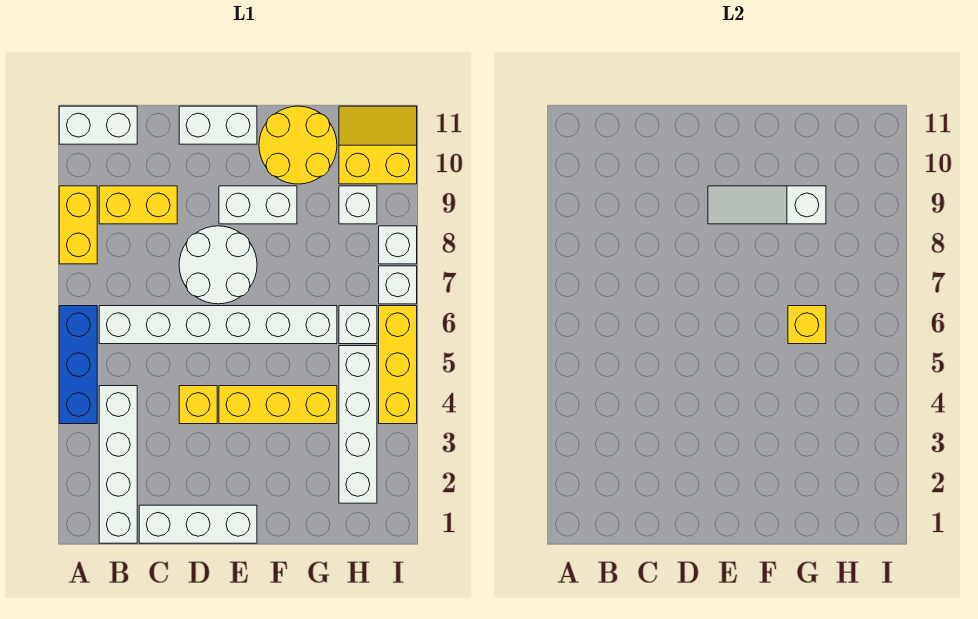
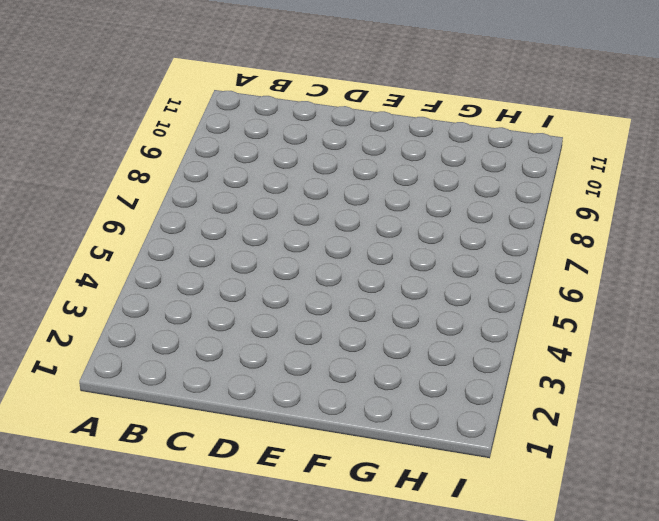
none -> blue 1x3 brick [59,306,97,424]
none -> yellow 1x2 brick [59,186,97,264]
none -> white 1x2 brick [59,106,137,144]

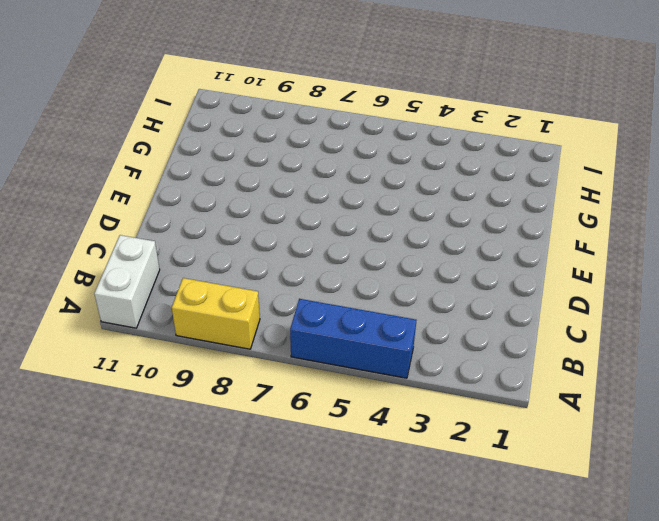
none -> white 1x4 brick [99,386,137,543]
none -> white 1x6 brick [99,306,337,344]
none -> yellow 1x2 brick [99,186,177,224]

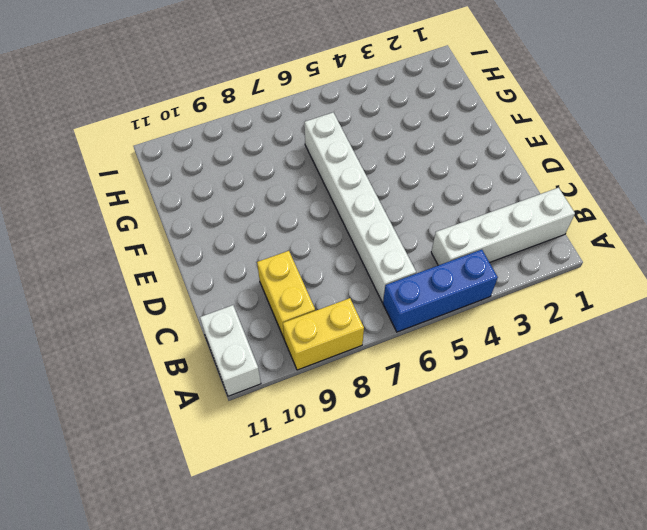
none -> white 1x3 brick [139,505,257,543]
none -> yellow 1x1 brick [179,386,217,424]
none -> white 2x2 round brick [179,226,257,304]

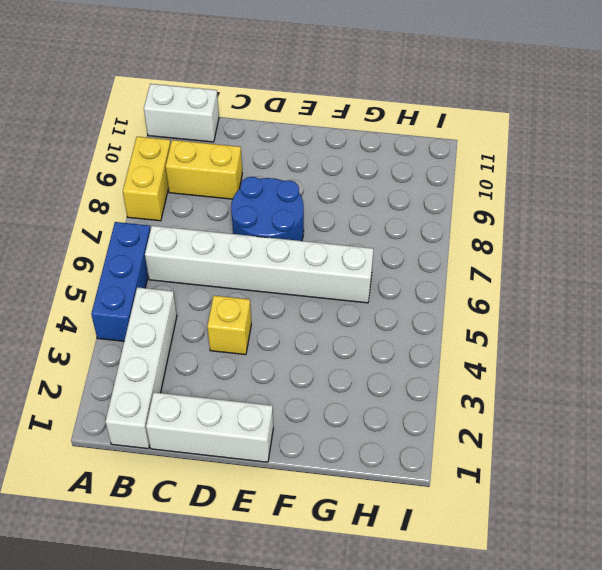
blue 2x2 round brick [231,177,304,241] -> white 2x2 round brick [179,226,257,304]
none -> white 1x2 brick [179,106,257,144]
none -> yellow 1x3 brick [219,386,337,424]
none -> white 1x2 brick [219,186,297,224]

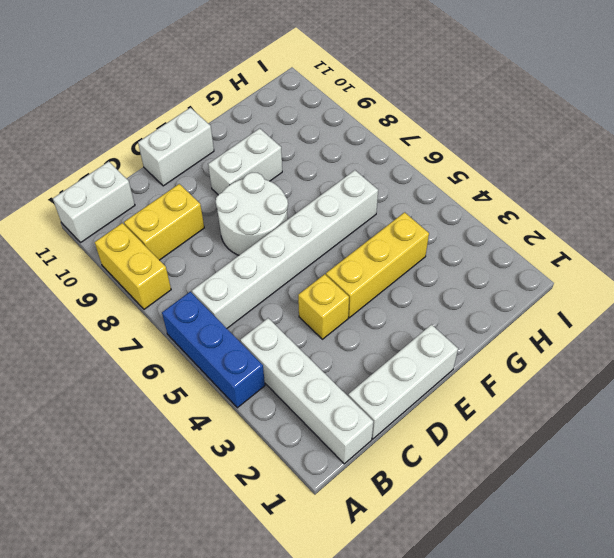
none -> yellow 2x2 round brick [259,106,337,184]
none -> white 1x4 brick [339,346,377,503]
none -> white 1x1 brick [339,306,377,344]

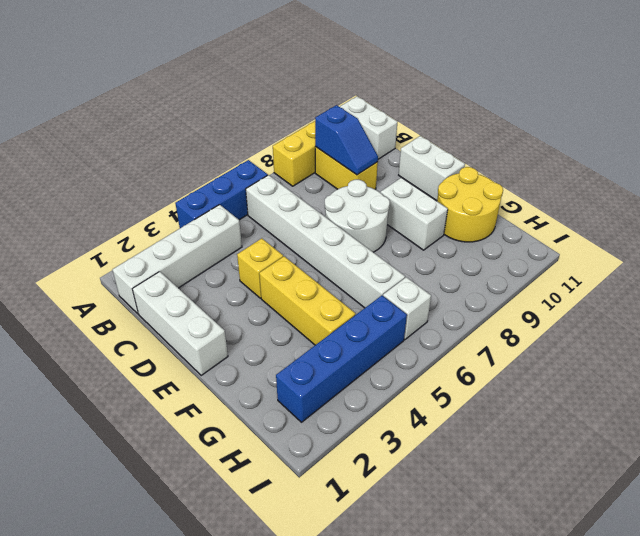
blue 1x2 slope [315,105,378,175] -> none
blue 1x4 brick [276,296,407,422] -> white 1x4 brick [339,346,377,503]
none -> white 1x1 brick [339,186,377,224]
none -> yellow 2x2 slope [339,106,417,184]
none -> yellow 1x3 brick [379,306,417,424]

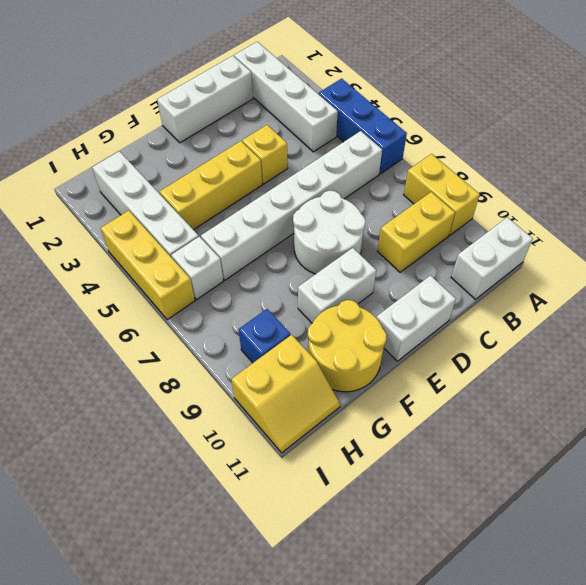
blue 1x1 brick [239,309,290,363] -> white 1x1 brick [339,186,377,224]
none -> white 1x1 brick [379,266,417,304]
none -> white 1x1 brick [379,226,417,264]
none -> white 1x3 slope [708,186,826,224]

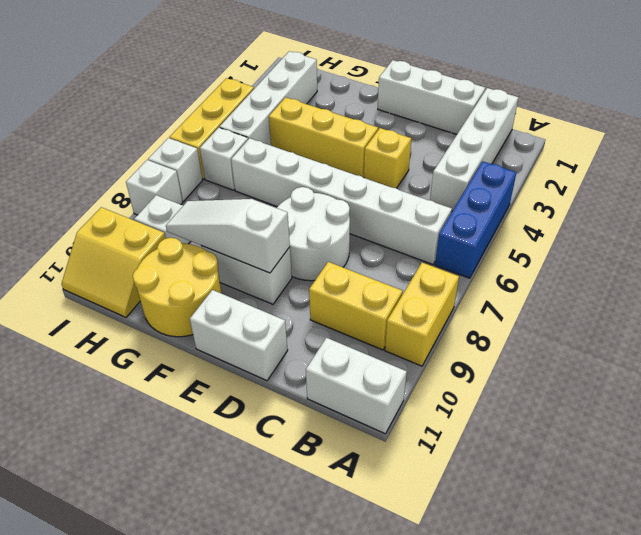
white 1x3 slope [166,199,290,273] -> white 1x3 slope turned to [708,186,826,224]
none -> yellow 1x1 brick [788,306,826,344]

